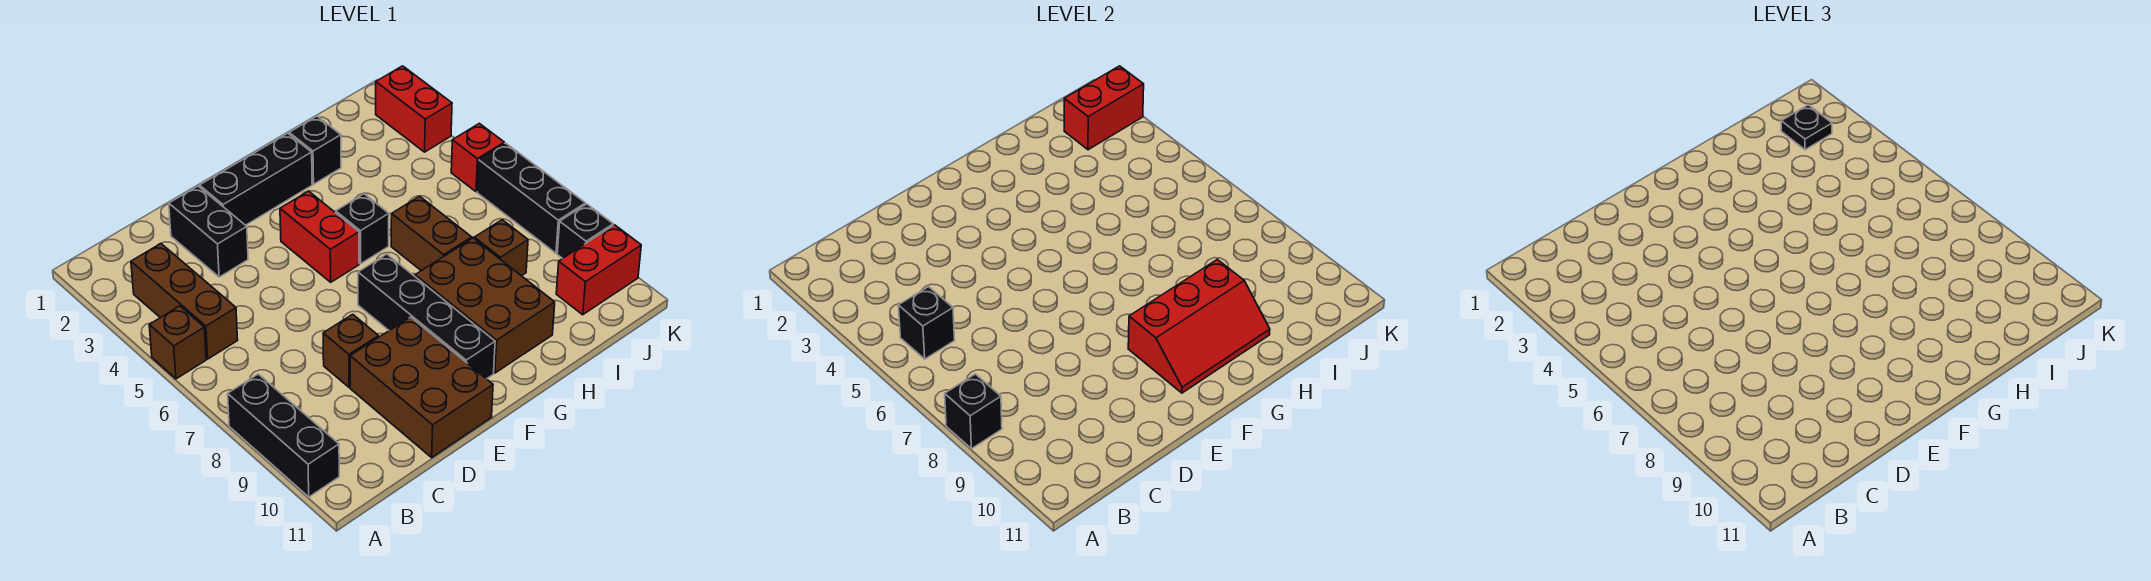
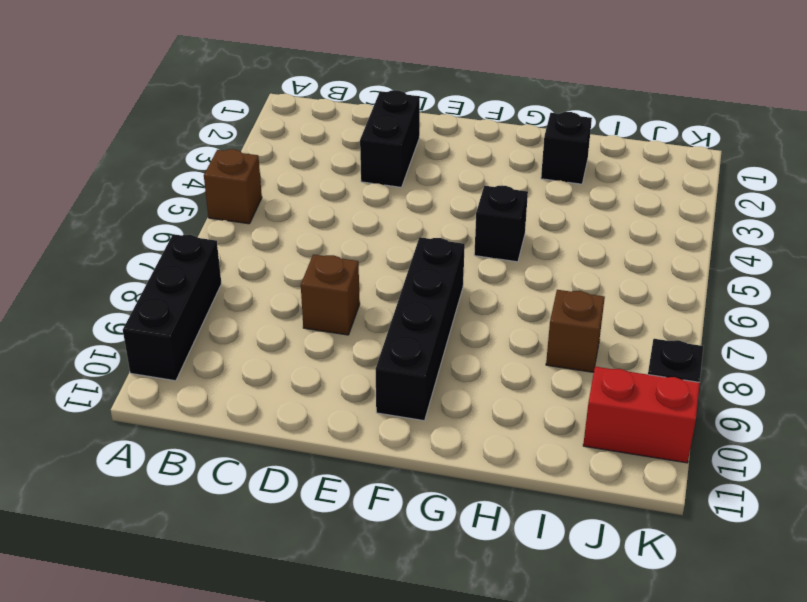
none -> brown 1x3 brick [131,243,238,359]
none -> brown 2x3 brick [350,317,493,457]
none -> black 1x3 brick [199,133,312,225]

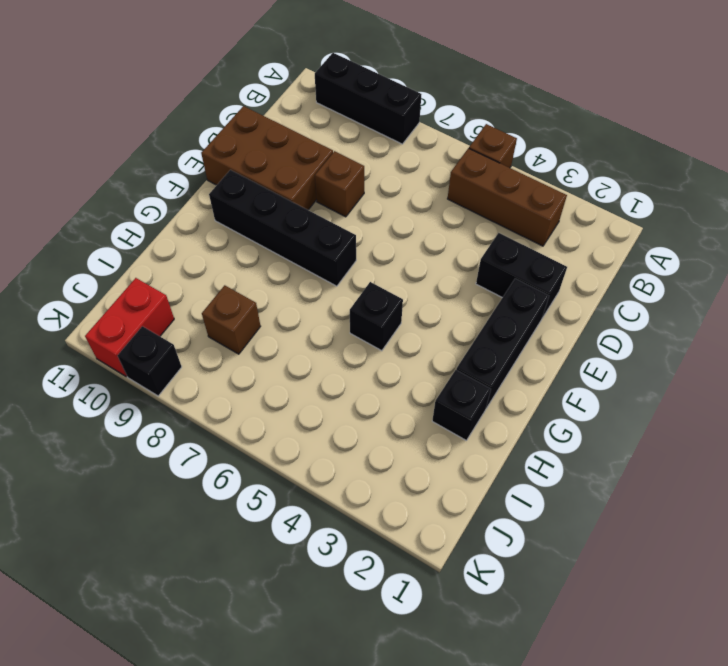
none -> red 1x2 brick [280,191,359,282]
none -> brown 2x3 brick [415,238,555,373]
none -> brown 1x2 brick [391,196,472,271]

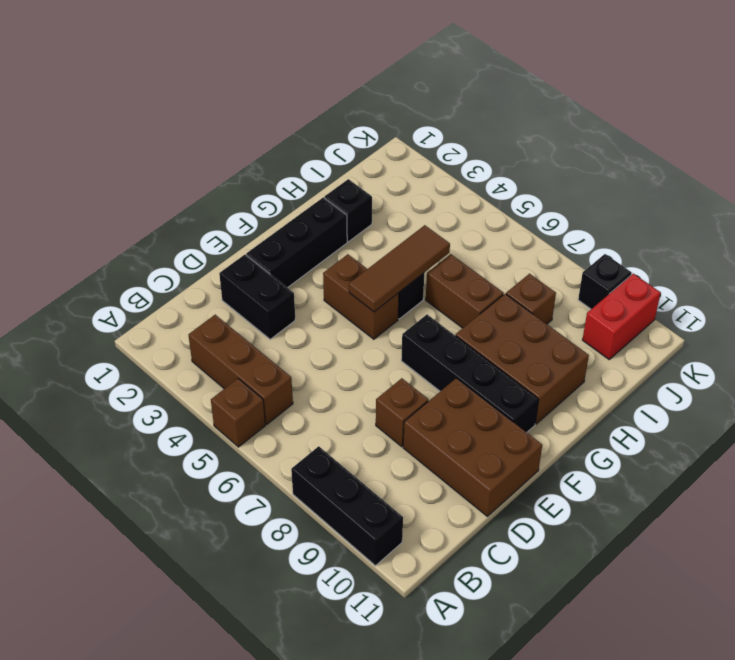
brown 1x2 brick [323,254,399,339] -> red 1x2 brick [280,191,359,282]
brown 1x3 tile [349,225,450,312] -> none
none -> red 1x2 brick [376,66,452,152]
none -> red 1x1 brick [451,123,504,192]
none -> black 1x3 brick [477,143,585,253]

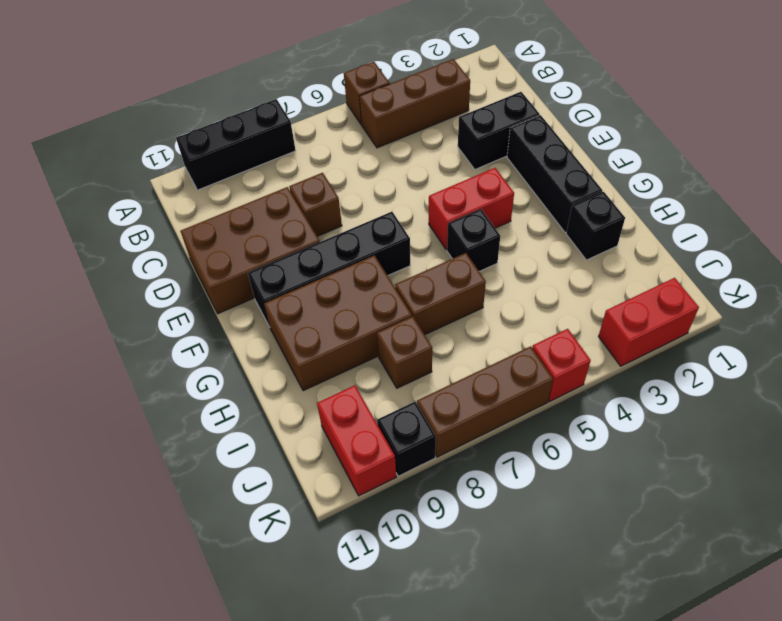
brown 1x3 brick [417,346,553,457] -> black 1x3 brick [477,143,585,253]
none -> black 1x1 brick [945,374,1002,449]
none -> black 1x1 brick [898,287,955,359]
none -> red 2x3 slope [1128,259,1270,393]

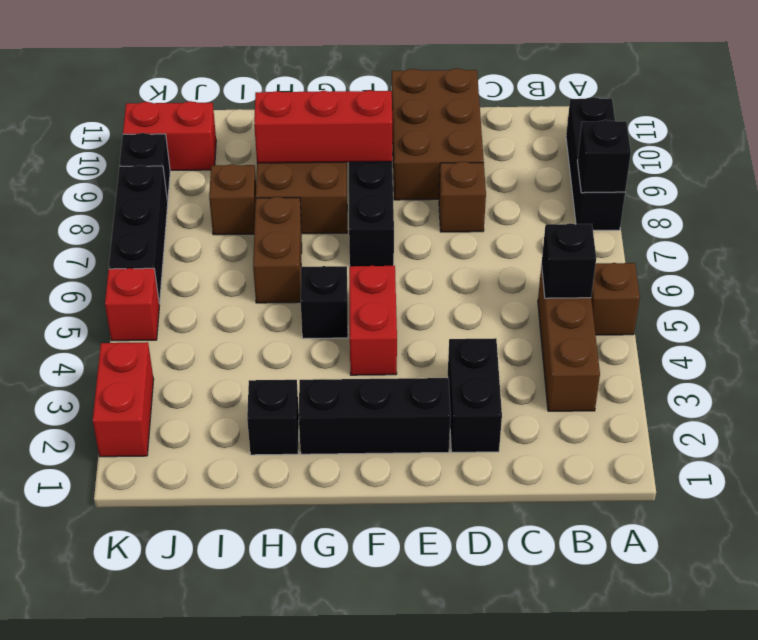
none -> red 1x2 brick [1064,66,1144,150]
none -> black 1x1 plate [1781,105,1832,150]

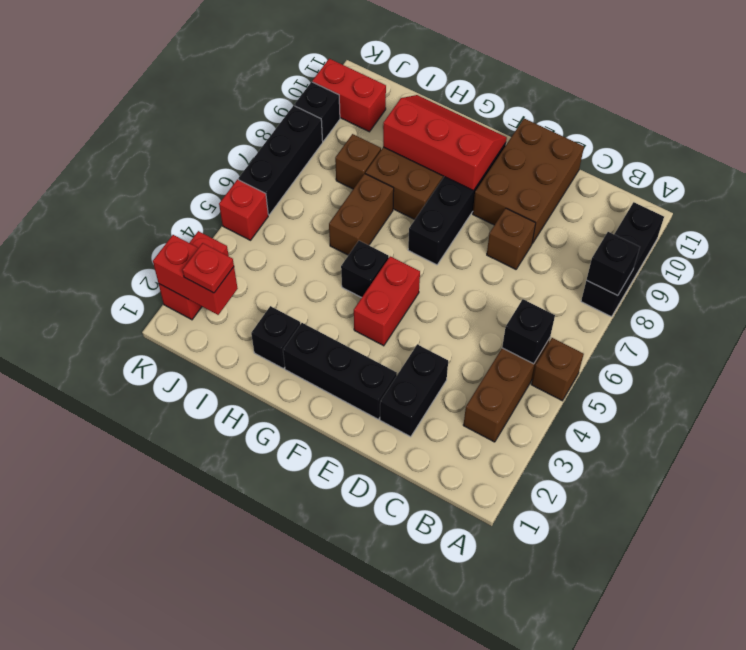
red 1x1 plate [182,243,234,293] -> black 1x1 plate [1781,105,1832,150]

